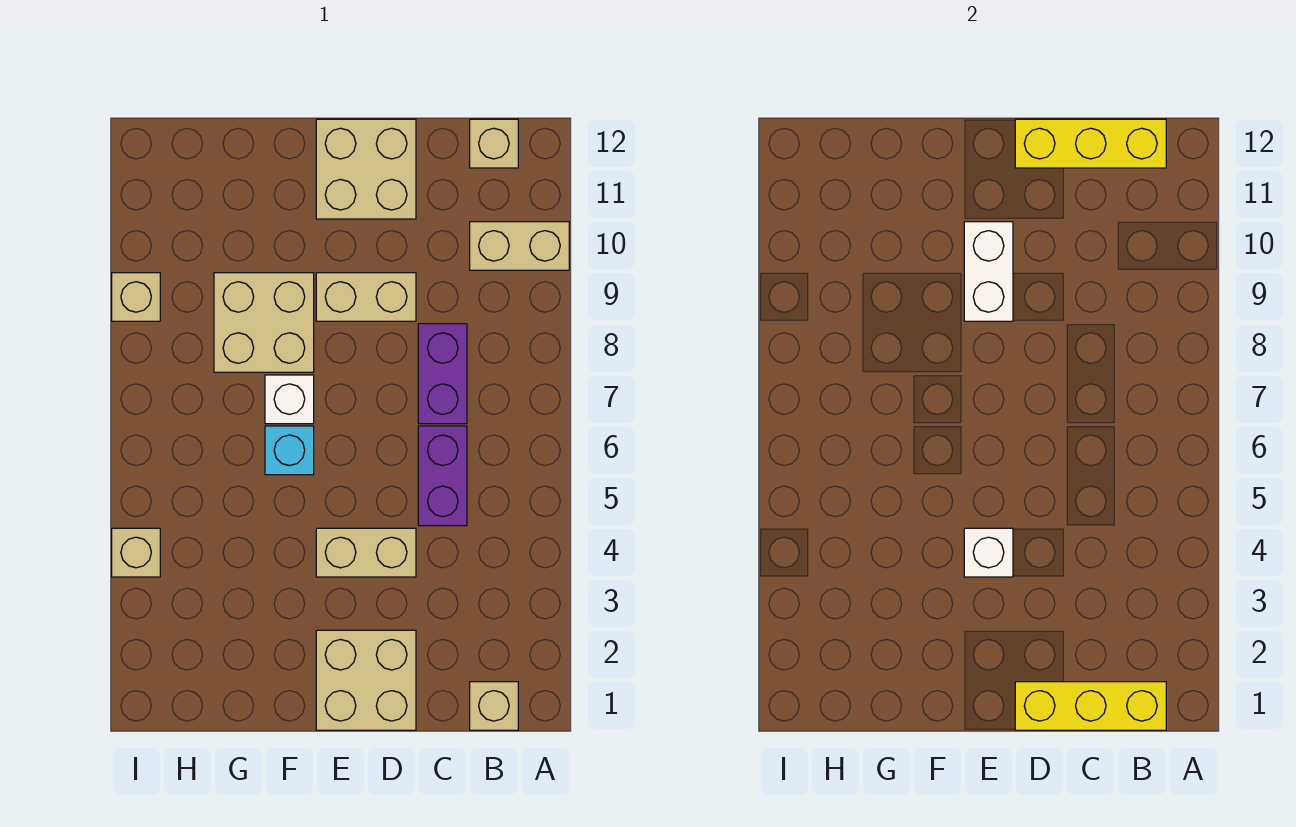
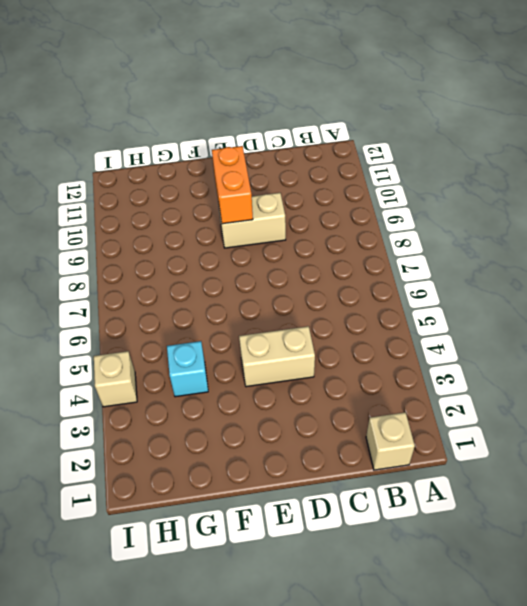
orange 1x2 brick [212,146,253,224] -> white 1x2 brick [964,222,1013,321]
cyan 1x1 brick [167,341,208,397] -> cyan 1x1 brick moved to [265,426,314,475]
none -> tan 1x2 brick [470,222,569,270]
none -> tan 1x1 brick [470,119,518,168]
none -> purple 1x2 brick [418,426,467,526]

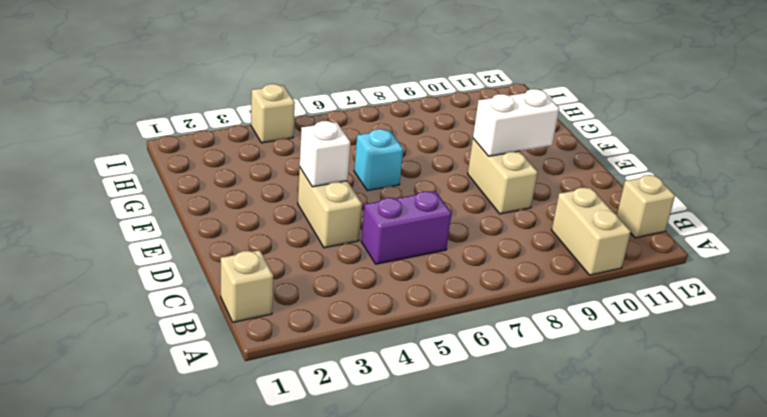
none -> purple 1x2 brick [418,324,467,424]
none -> tan 2x2 brick [316,630,416,730]
none -> tan 2x2 brick [316,119,416,219]

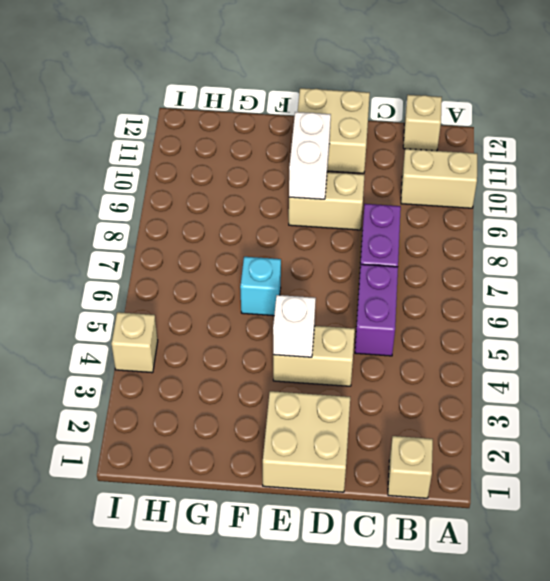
none -> white 1x1 brick [265,375,314,424]
none -> tan 2x2 brick [214,273,314,372]
none -> tan 1x1 brick [112,273,160,321]

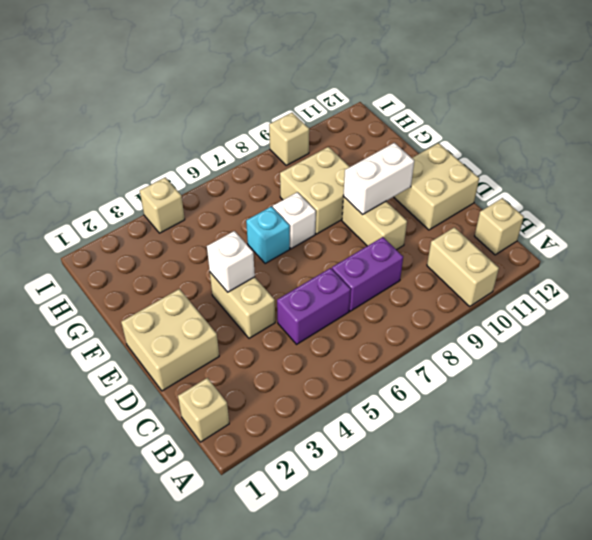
none -> yellow 1x3 brick [1015,682,1166,730]
none -> yellow 1x3 brick [1015,119,1166,168]

